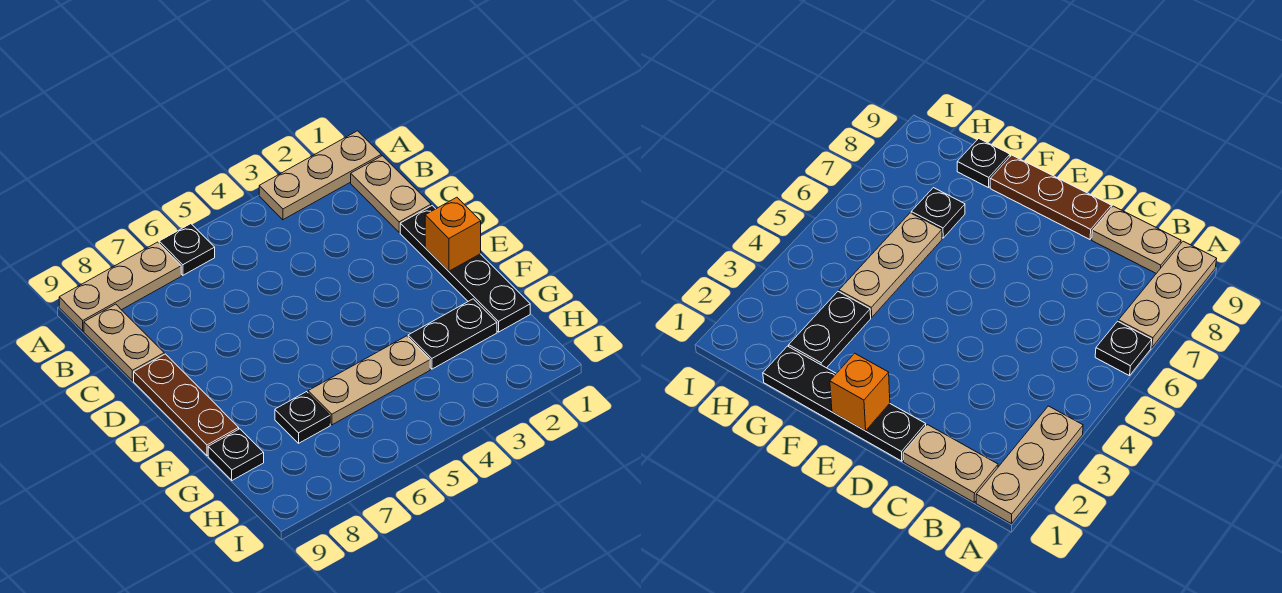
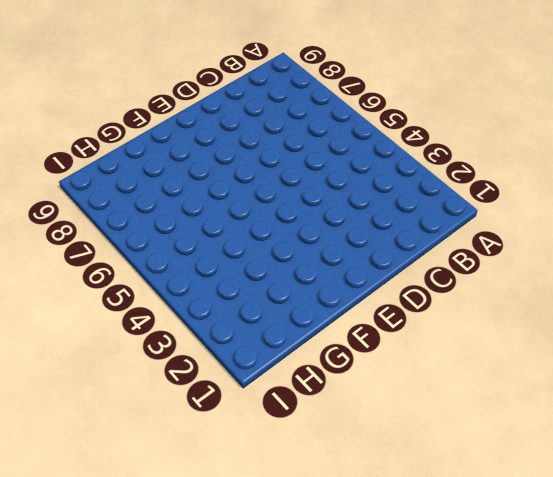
none -> tan 1x3 plate [259,131,381,220]
none -> black 1x1 plate [159,224,215,275]
none -> tan 1x3 plate [59,242,181,331]

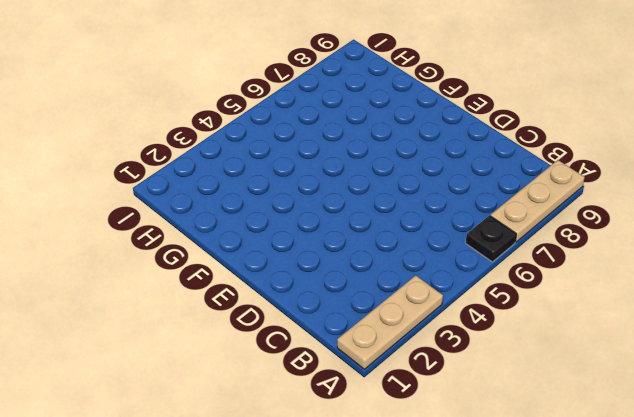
none -> tan 1x2 plate [351,156,431,232]
none -> tan 1x2 plate [84,304,164,381]
none -> black 1x4 plate [400,206,530,332]

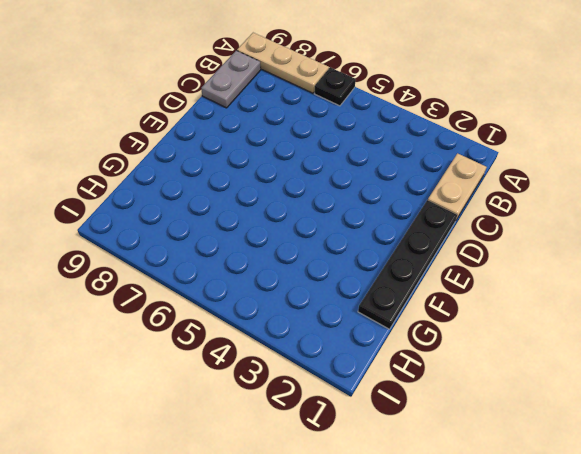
grey 1x2 plate [201,51,261,108] -> tan 1x2 plate [84,304,164,381]
none -> tan 1x3 plate [259,131,381,220]
none -> brown 1x3 plate [134,354,239,456]
none -> black 1x2 plate [408,299,497,369]

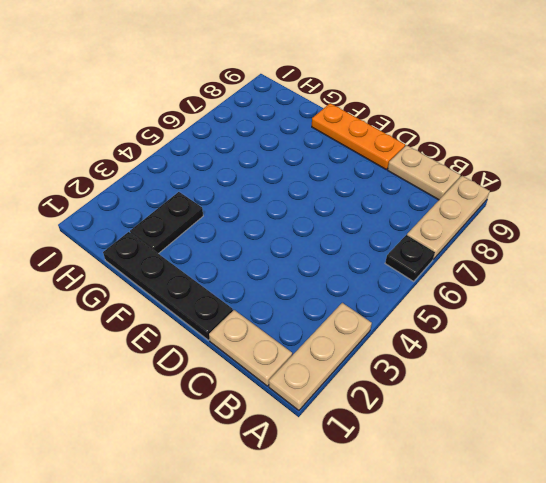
orange 1x3 plate [312,103,405,169] -> brown 1x3 plate [134,354,239,456]
none -> tan 1x3 plate [308,336,430,425]
none -> black 1x1 plate [275,392,330,443]
none -> black 1x1 plate [208,429,264,480]

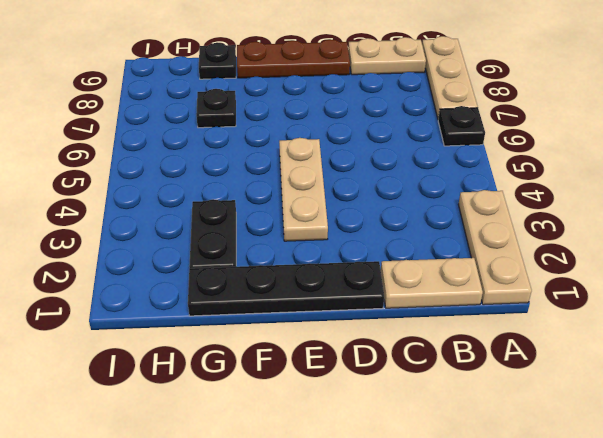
tan 1x3 plate [279,138,328,241] -> tan 1x3 plate moved to [308,336,430,425]
none -> orange 1x1 brick [425,197,481,271]

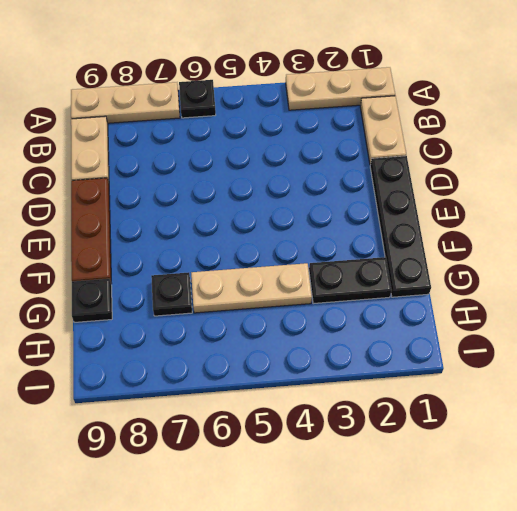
none -> orange 1x1 brick [425,197,481,271]

